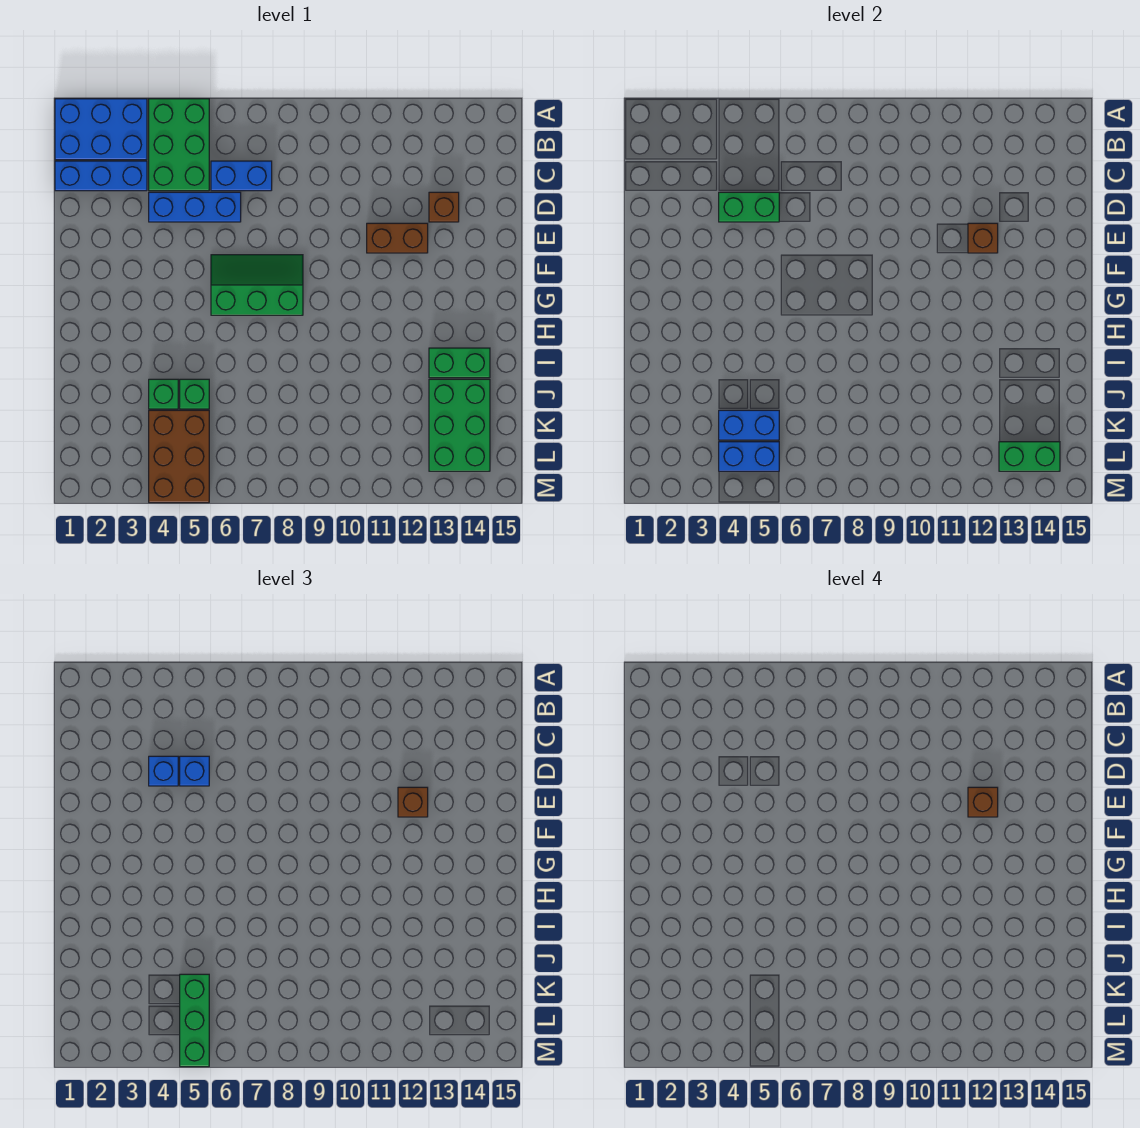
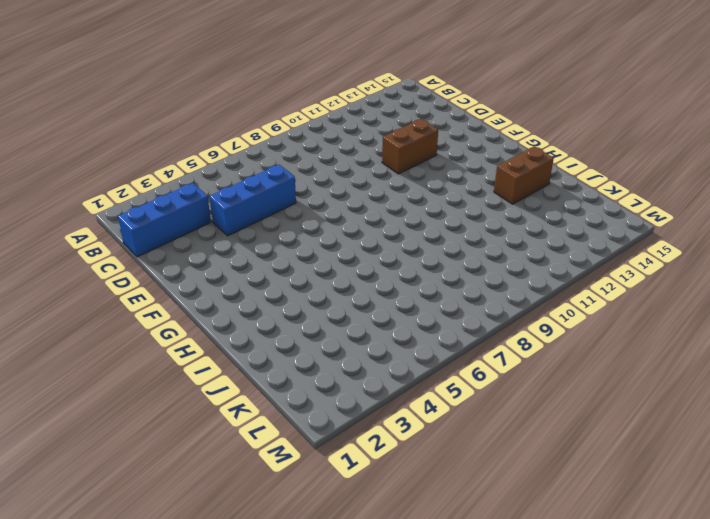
brown 1x2 brick [494,146,554,204] -> green 1x2 brick [429,348,490,378]
none -> blue 2x3 brick [55,99,147,160]
none -> green 2x3 brick [149,99,209,191]
none -> blue 1x2 brick [211,161,272,191]

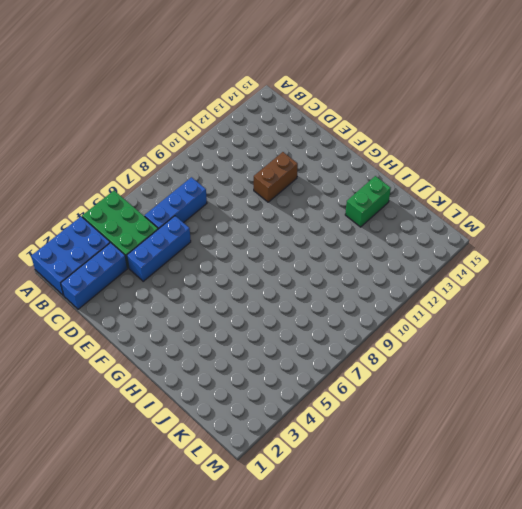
blue 1x3 brick [145,177,207,229] -> blue 1x2 brick [211,161,272,191]
none -> brown 1x1 brick [429,192,459,222]
none -> green 2x3 slope [211,255,303,315]
none -> green 1x1 brick [149,379,178,409]

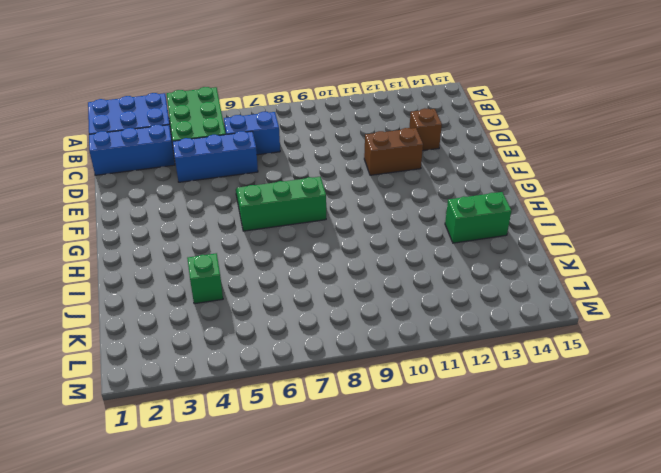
none -> green 1x1 brick [180,379,209,409]
none -> green 2x3 brick [429,379,490,471]
none -> brown 2x3 brick [149,410,209,503]

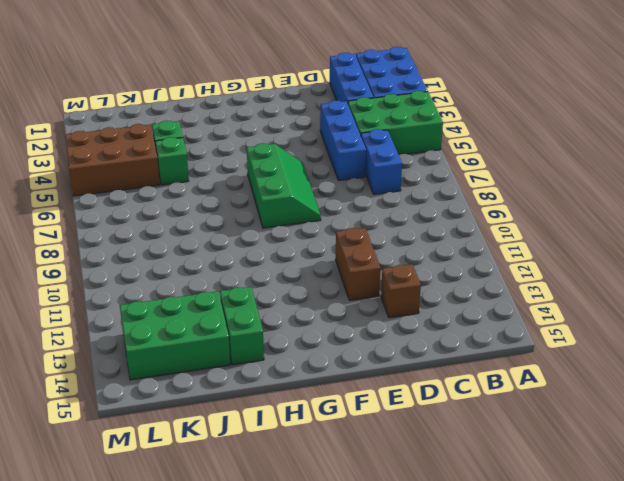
none -> green 1x2 brick [719,192,779,222]
none -> brown 1x1 brick [968,223,998,253]
none -> blue 1x2 brick [719,410,779,440]

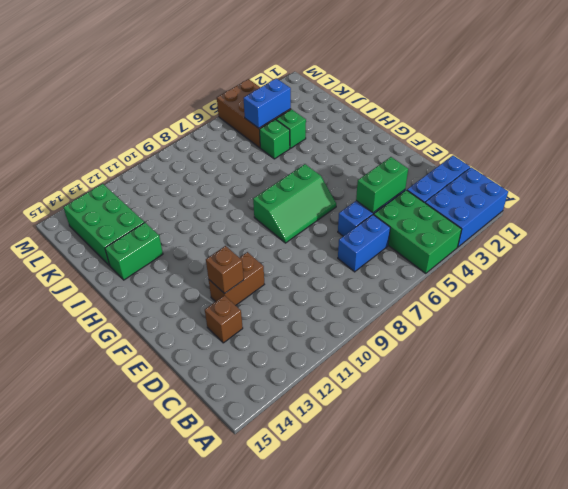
none -> blue 1x2 brick [719,442,779,471]
none -> green 1x2 brick [999,442,1060,471]
none -> blue 1x1 brick [149,756,178,786]

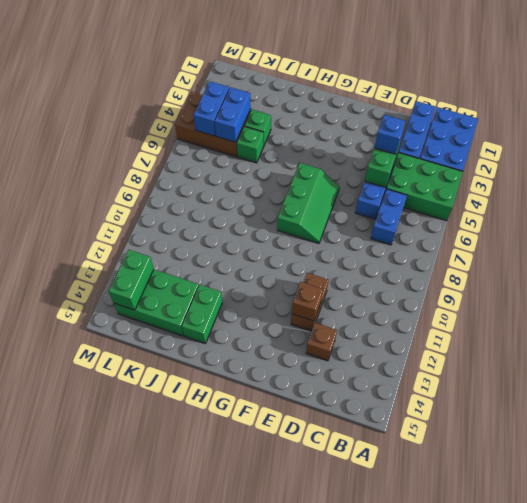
none -> blue 1x1 brick [180,756,209,786]
none -> brown 1x1 brick [398,787,428,817]
none -> green 1x3 brick [180,974,209,1067]

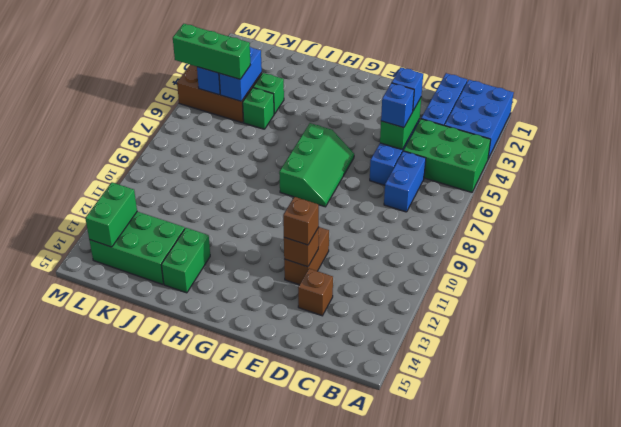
none -> brown 1x1 brick [968,787,998,817]

